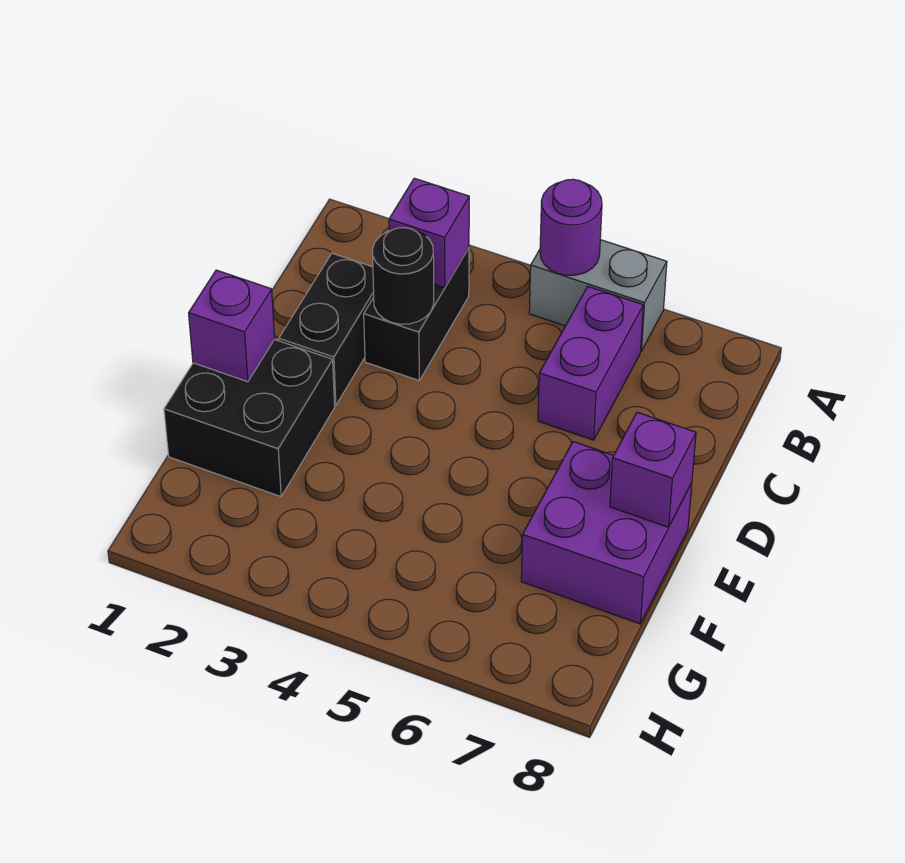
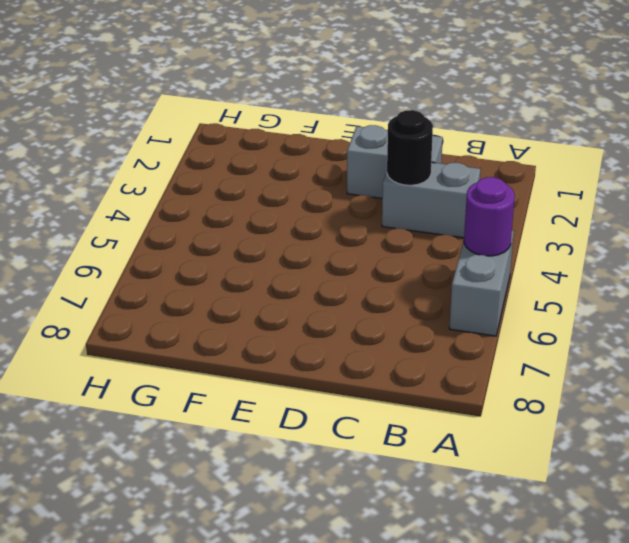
grey 1x2 brick [382,162,480,238] -> black 1x2 brick [364,248,469,380]
grey 1x2 brick [347,125,443,198] -> black 1x2 brick [279,253,374,405]
none -> purple 1x2 brick [538,287,643,440]
none -> black 2x2 brick [164,339,335,497]

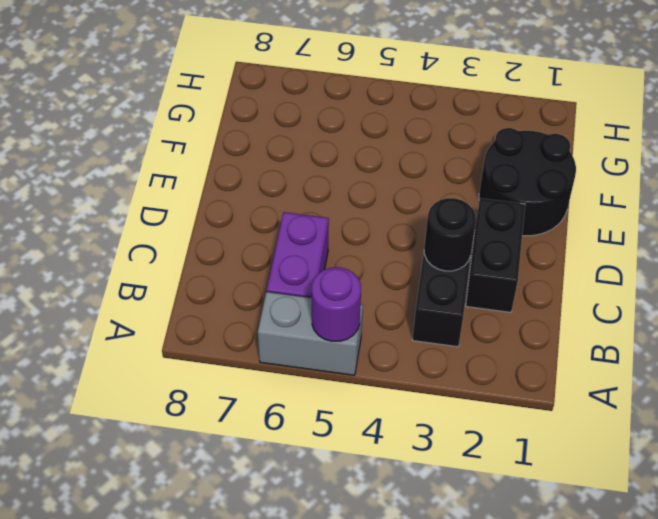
black 2x2 round brick [479,128,576,236] -> black 2x2 brick [164,339,335,497]
none -> purple 2x2 brick [521,442,692,624]
none -> purple 1x1 brick [389,178,469,288]

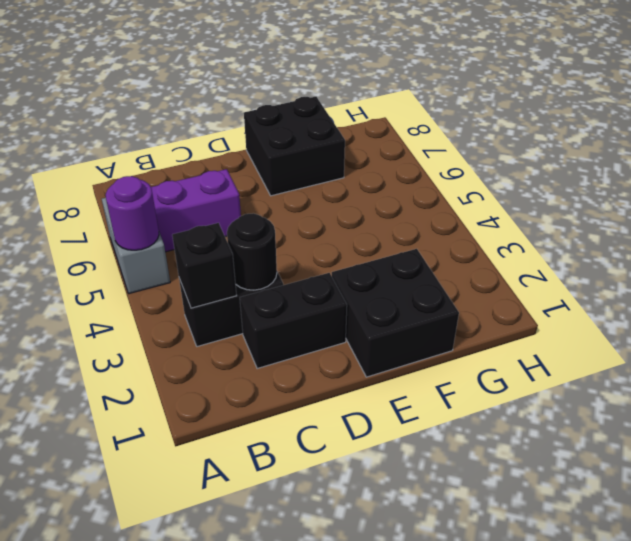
black 1x1 brick [172,223,237,308] -> purple 1x1 brick [389,178,469,288]
black 2x2 brick [244,97,345,196] -> purple 2x2 brick [521,442,692,624]
none -> purple 1x1 brick [189,270,275,382]
none -> purple 1x1 brick [610,412,696,527]

